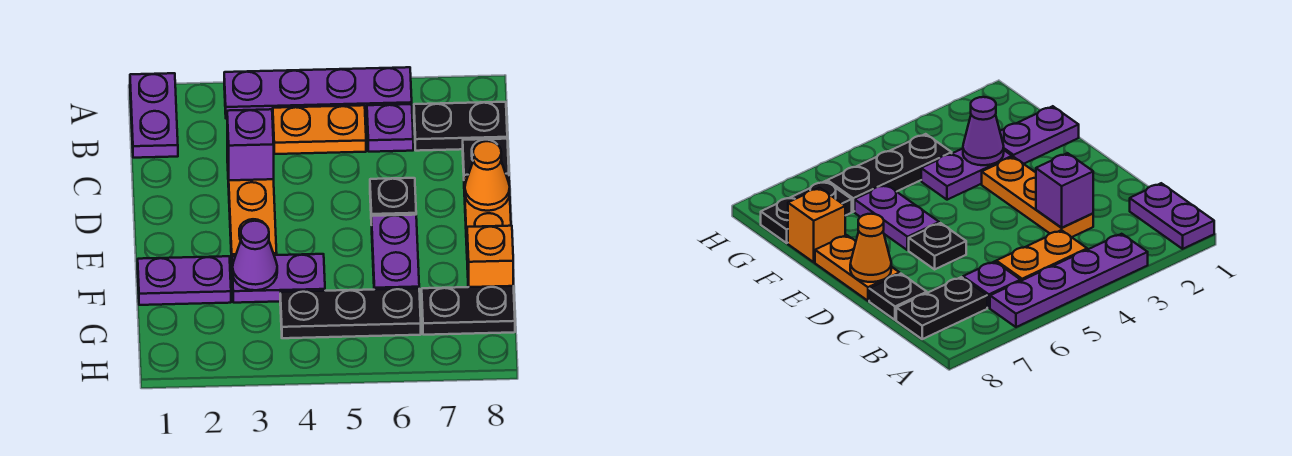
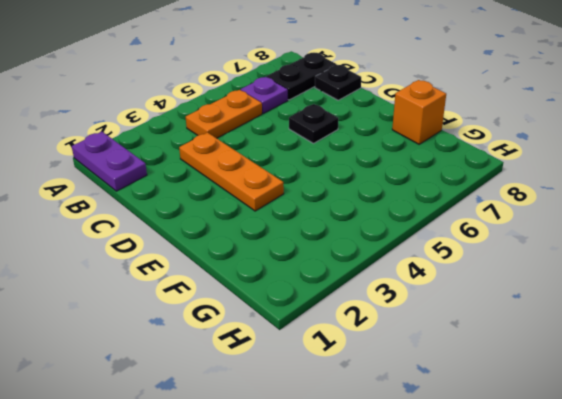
none -> purple 1x4 plate [224,67,412,118]
none -> orange 1x2 plate [464,176,511,245]
none -> purple 1x2 plate [372,215,419,290]

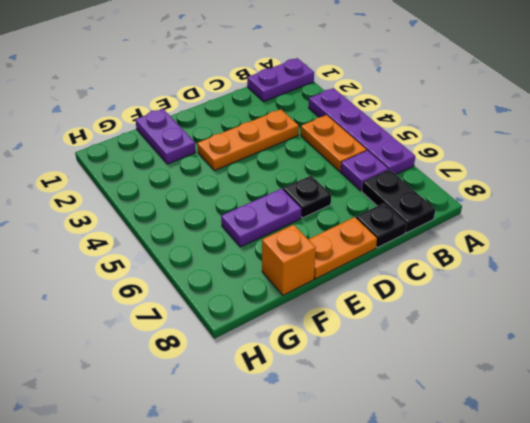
none -> purple 1x2 plate [232,254,325,303]
none -> black 1x3 plate [280,288,421,338]
none -> black 1x2 plate [422,286,515,335]

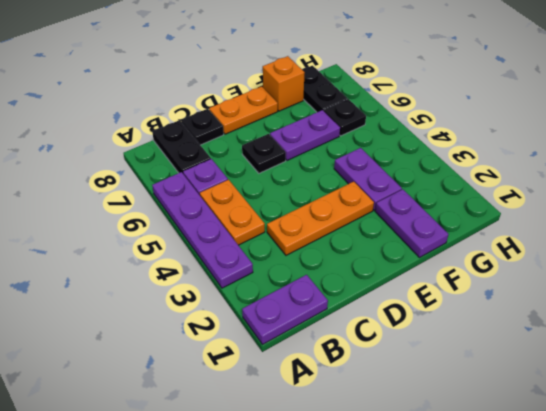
black 1x1 plate [324,99,366,136] -> black 1x3 plate [280,288,421,338]
none -> purple 1x1 brick [227,109,274,180]
none -> orange 1x1 cone [465,141,510,211]
none -> purple 1x1 cone [233,221,277,290]

